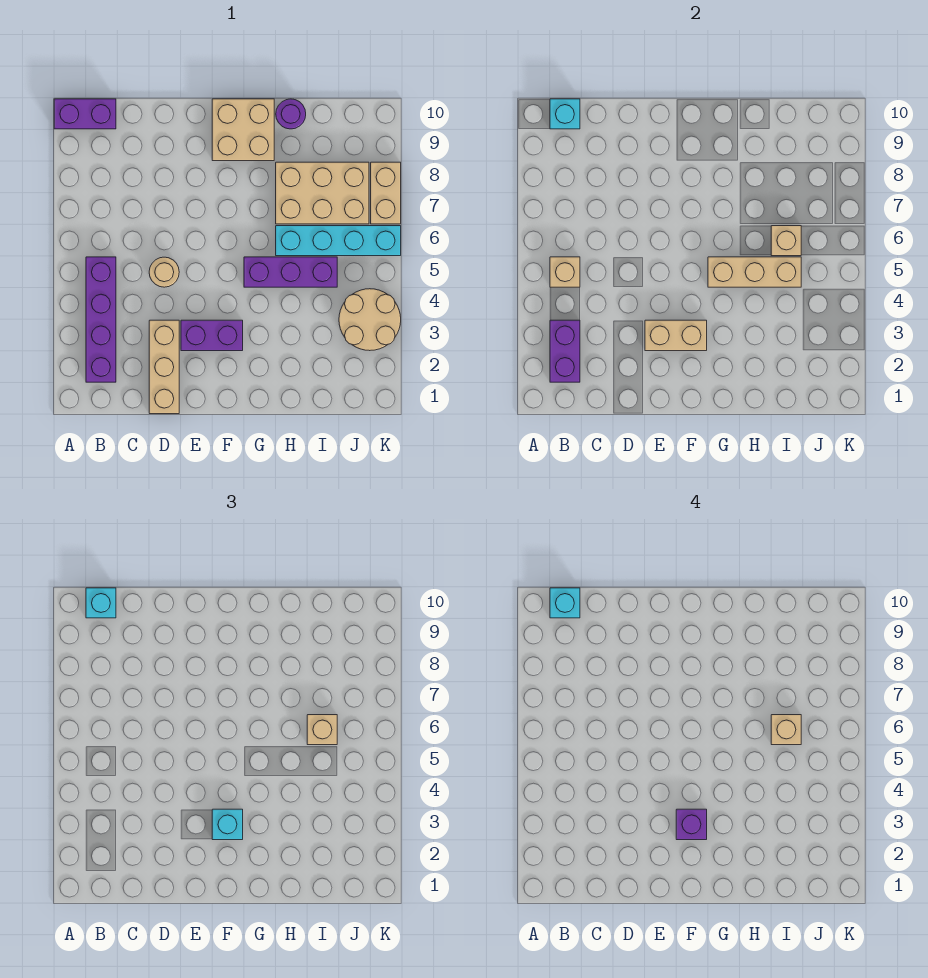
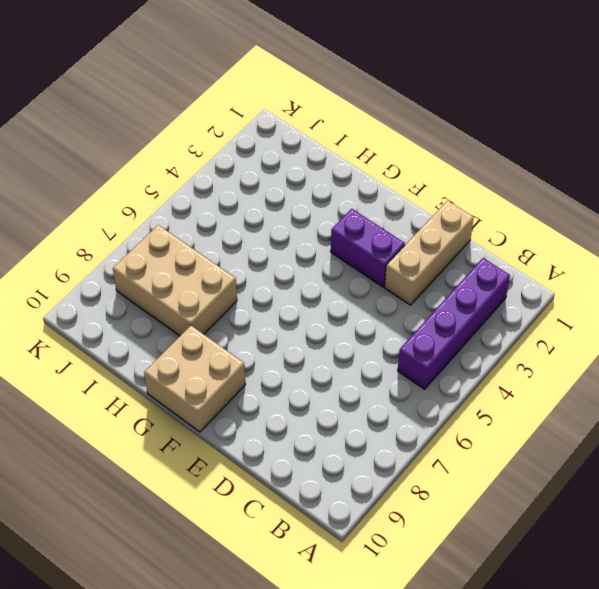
none -> purple 1x2 brick [54,99,116,129]
none -> tan 1x1 round brick [149,257,179,287]
none -> purple 1x3 brick [244,257,337,287]

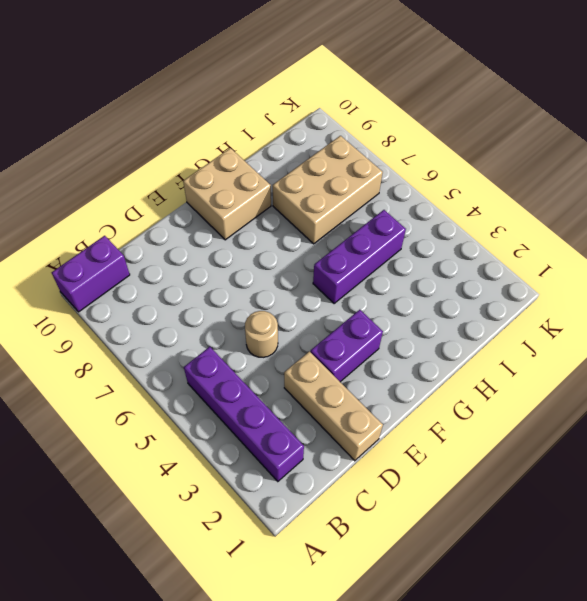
none -> cyan 1x4 brick [276,226,401,256]
none -> purple 1x1 round brick [276,99,306,129]
none -> tan 2x2 round brick [339,289,401,351]

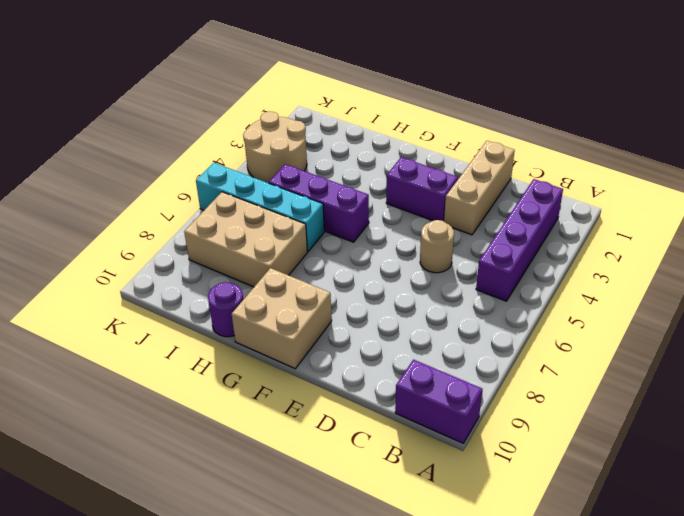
none -> tan 1x2 brick [371,162,401,224]
none -> purple 1x2 brick [550,320,580,382]
none -> tan 1x1 brick [550,257,580,287]

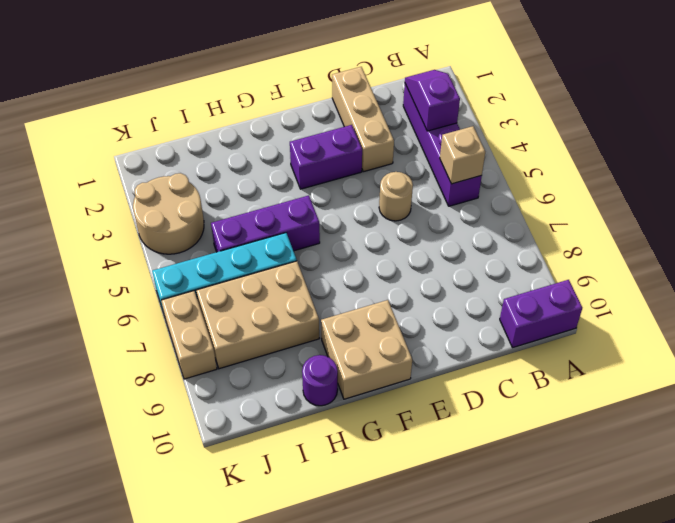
purple 1x2 slope [405,70,460,131] -> purple 1x2 brick [550,320,580,382]
none -> cyan 1x1 brick [550,99,580,129]
none -> tan 1x2 brick [645,320,707,351]
none -> tan 1x3 brick [708,257,801,287]

